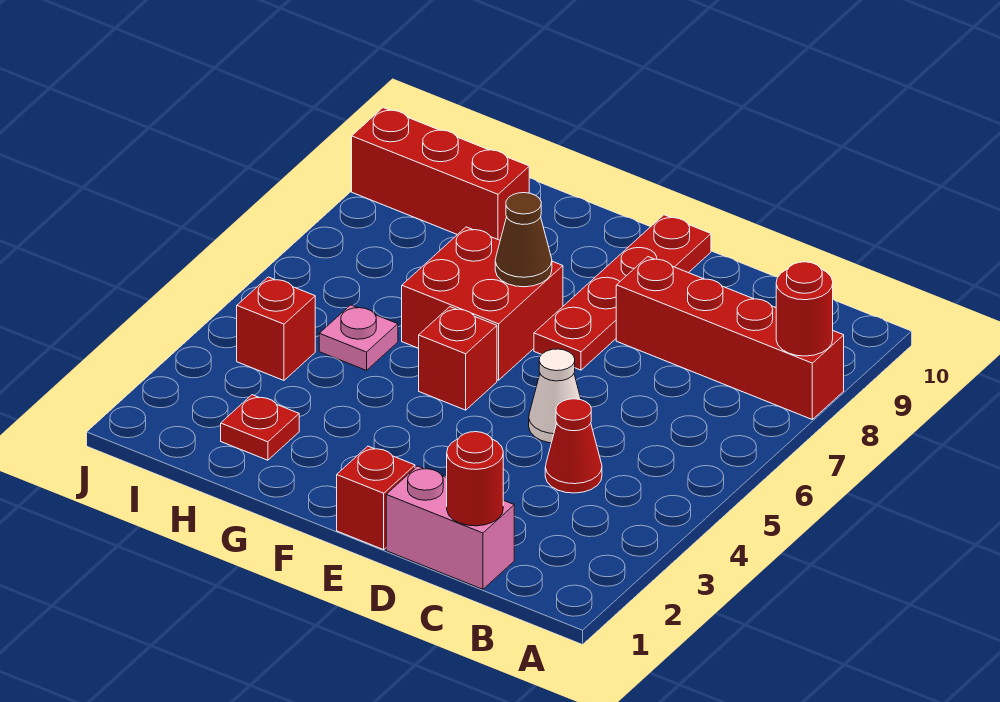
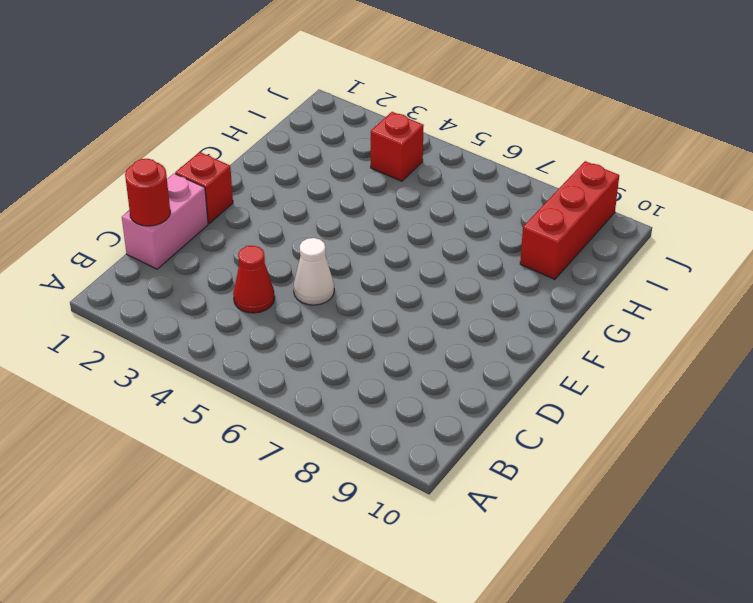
none -> red 1x4 brick [616,257,844,419]
none -> red 1x4 plate [534,215,711,370]
none -> red 1x1 brick [418,307,497,410]

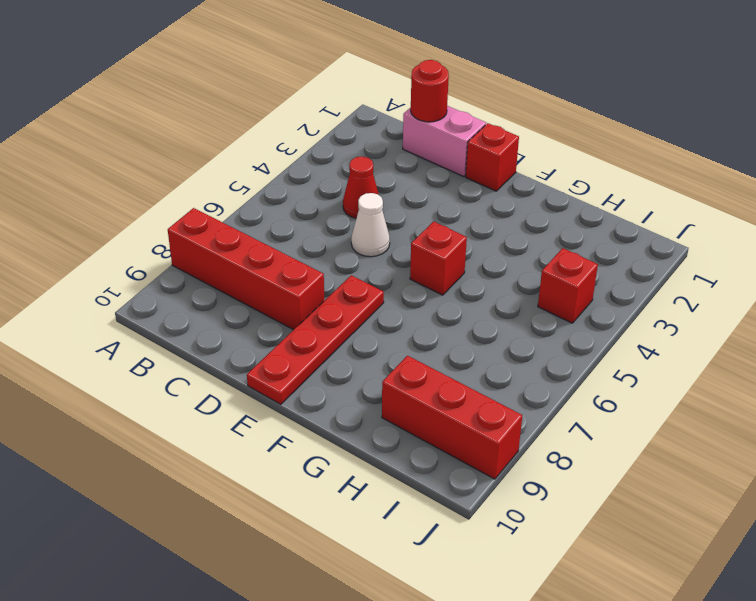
none -> red 2x2 brick [402,227,563,380]
none -> red 1x1 plate [221,395,299,460]
none -> pink 1x1 plate [319,305,398,370]

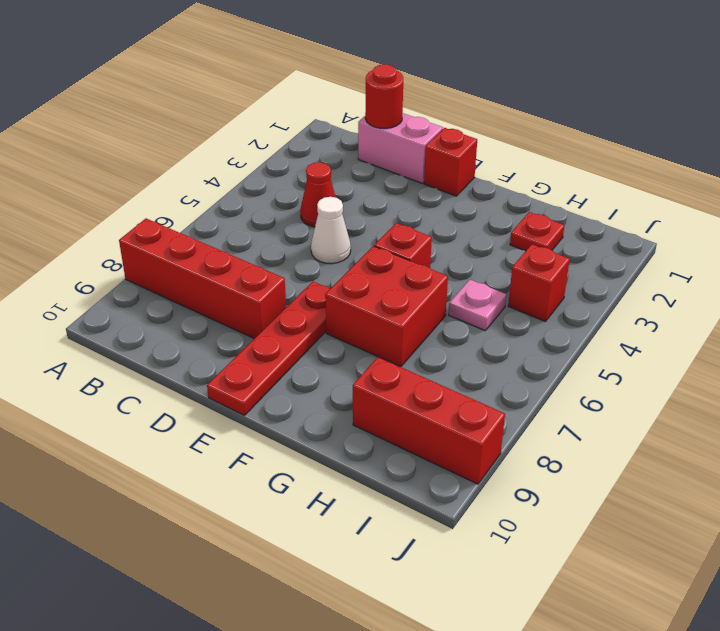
none -> red 1x1 round brick [776,262,833,356]
none -> brown 1x1 cone [495,193,552,287]

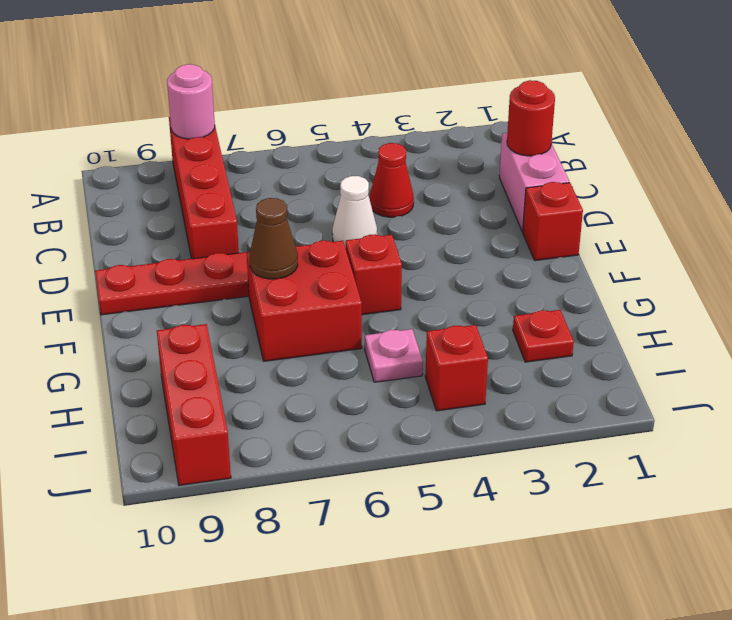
pink 1x1 round brick [167,64,215,139] -> red 1x1 round brick [776,262,833,356]

